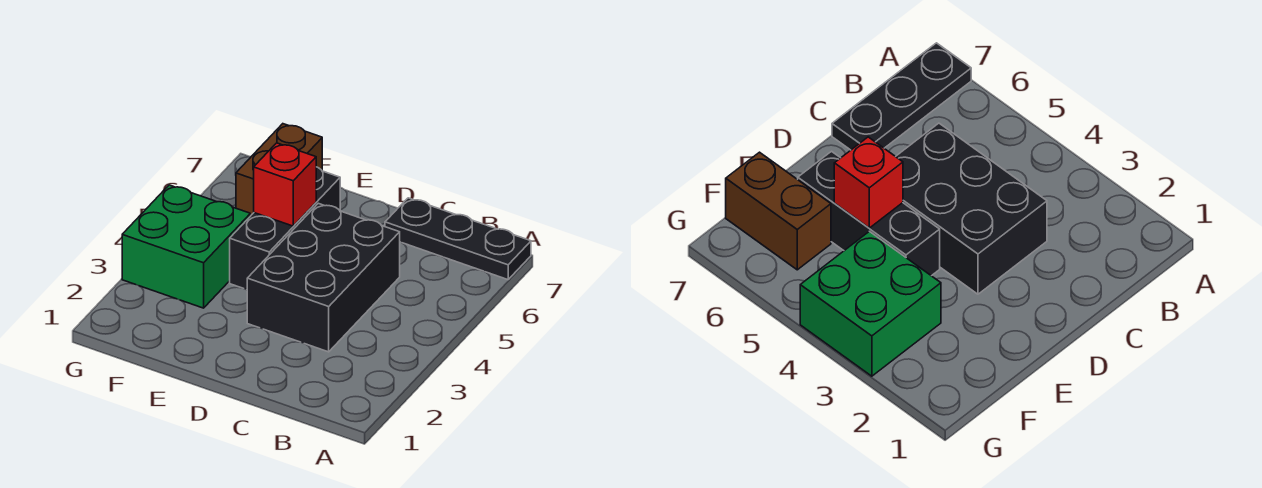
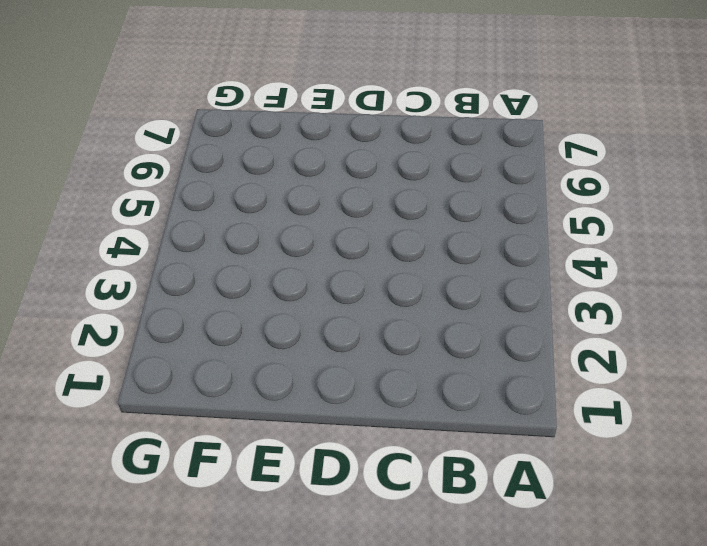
none -> black 1x3 plate [385,198,531,280]
none -> black 2x3 brick [247,203,400,352]

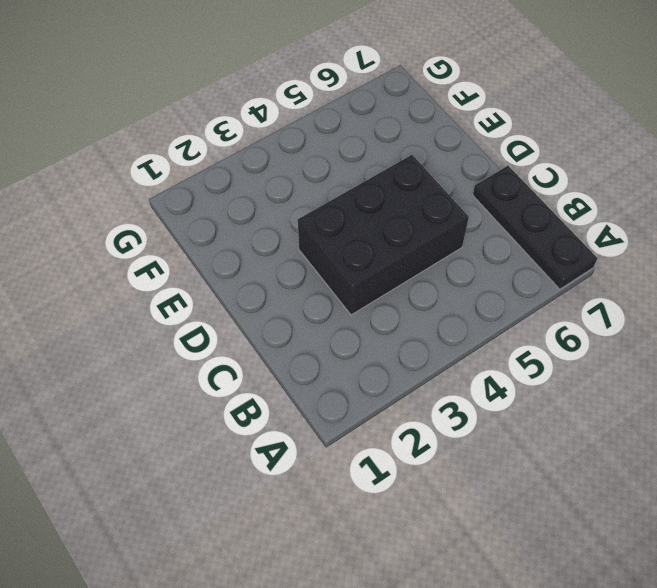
none -> black 1x3 brick [230,167,340,290]
none -> green 2x2 brick [122,185,250,308]

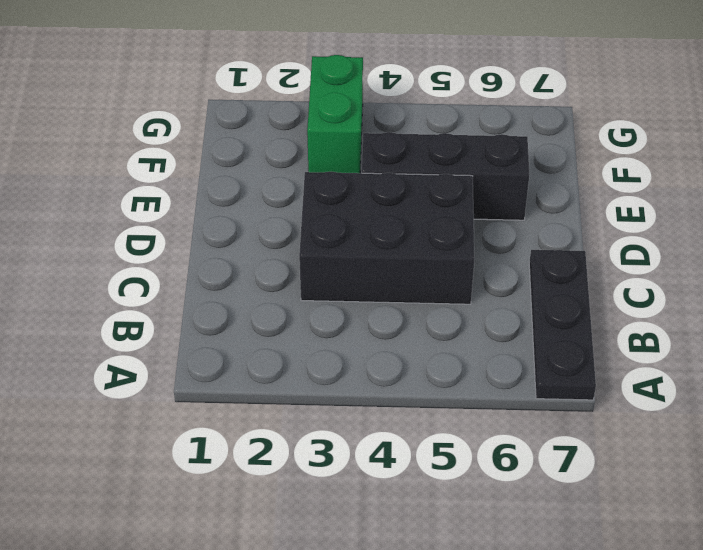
green 1x2 brick [307,55,363,173] -> green 2x2 brick [122,185,250,308]
none -> brown 1x2 brick [236,124,322,216]
none -> red 1x1 brick [254,143,316,226]

